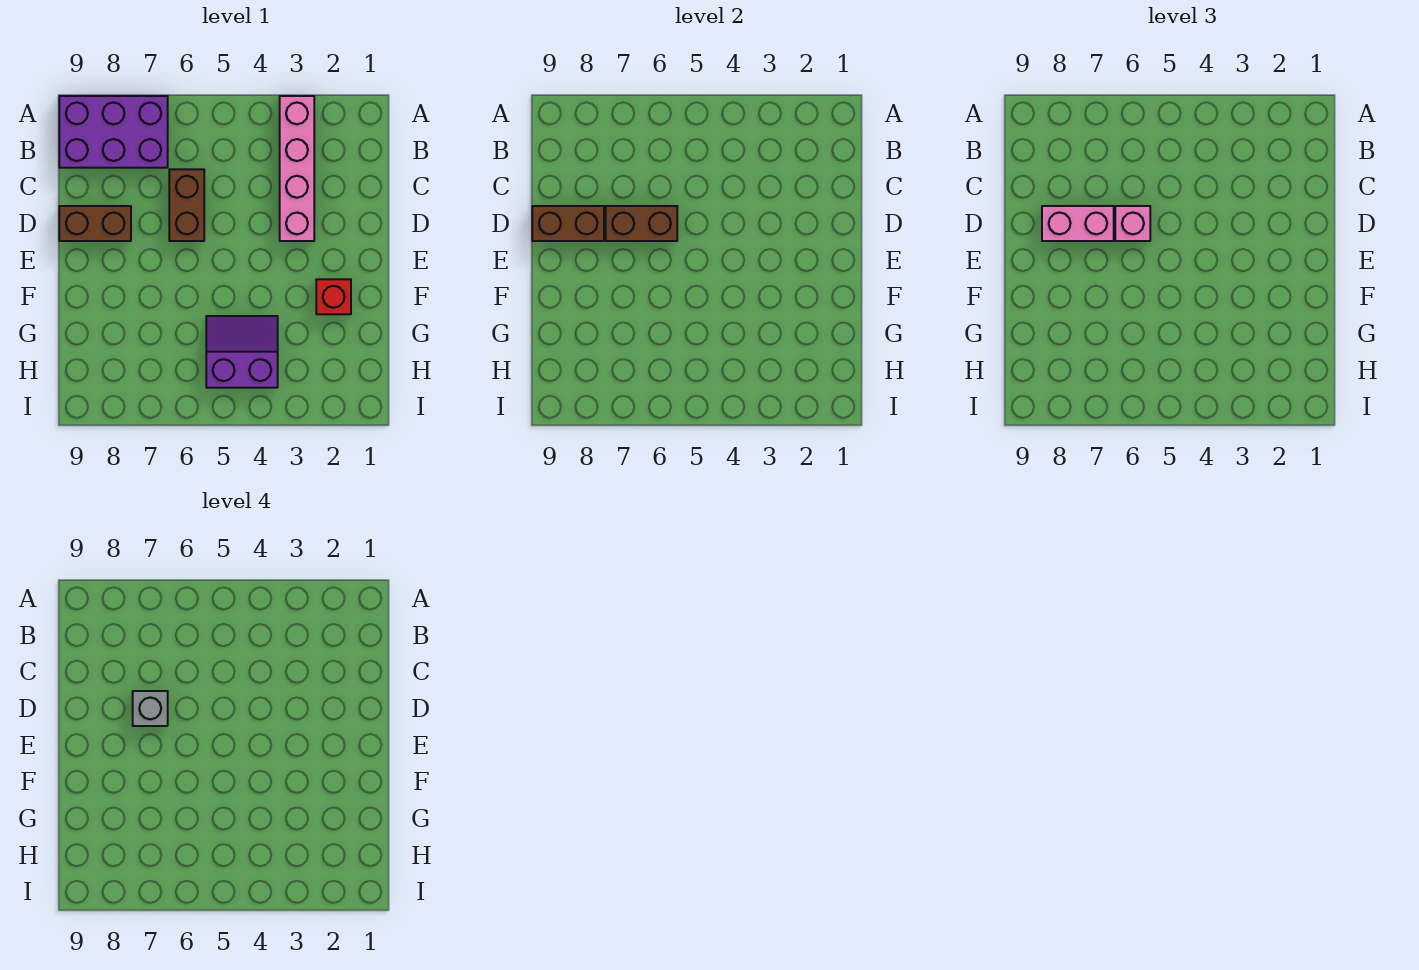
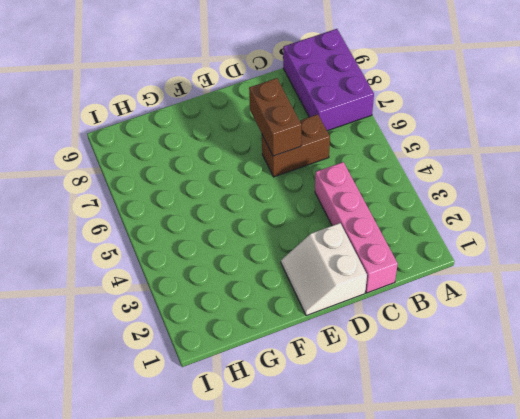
pink 1x4 brick [315,162,398,293] -> pink 1x4 brick turned to [280,96,314,241]
white 2x2 slope [281,223,367,316] -> none
none -> brown 1x2 brick [59,206,131,241]
none -> red 1x1 brick [316,279,351,314]

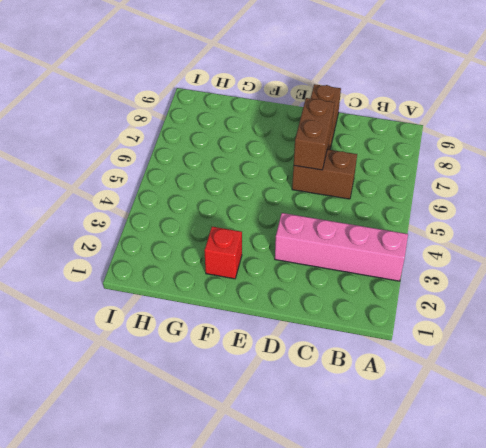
none -> purple 2x3 brick [59,96,168,168]
none -> purple 2x2 slope [206,316,278,388]

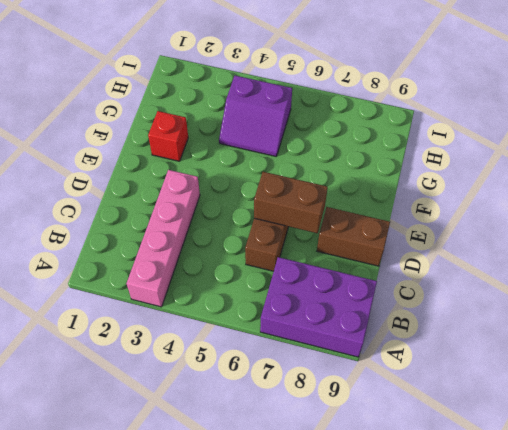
none -> brown 1x2 brick [532,206,604,241]
none -> pink 1x1 brick [1115,206,1150,241]

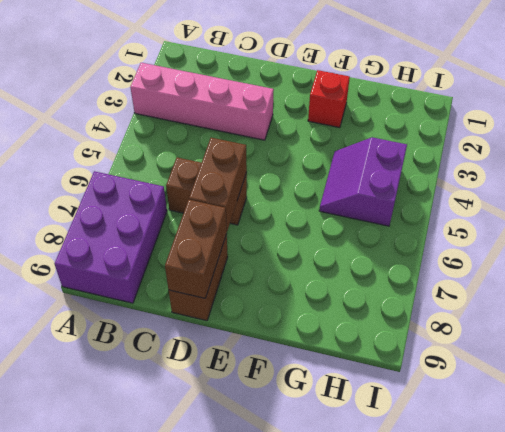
none -> pink 1x1 brick [1115,206,1150,241]
none -> pink 1x2 brick [1042,206,1114,241]

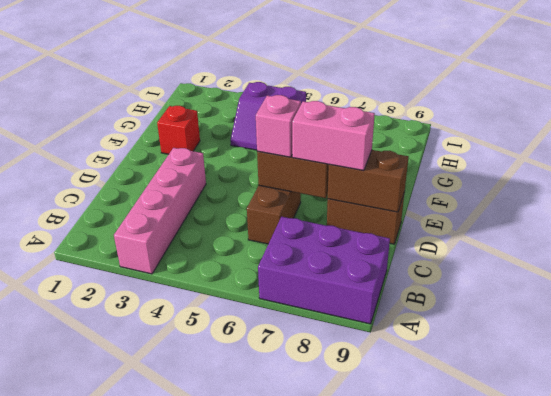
none -> grey 1x1 brick [133,691,168,726]

